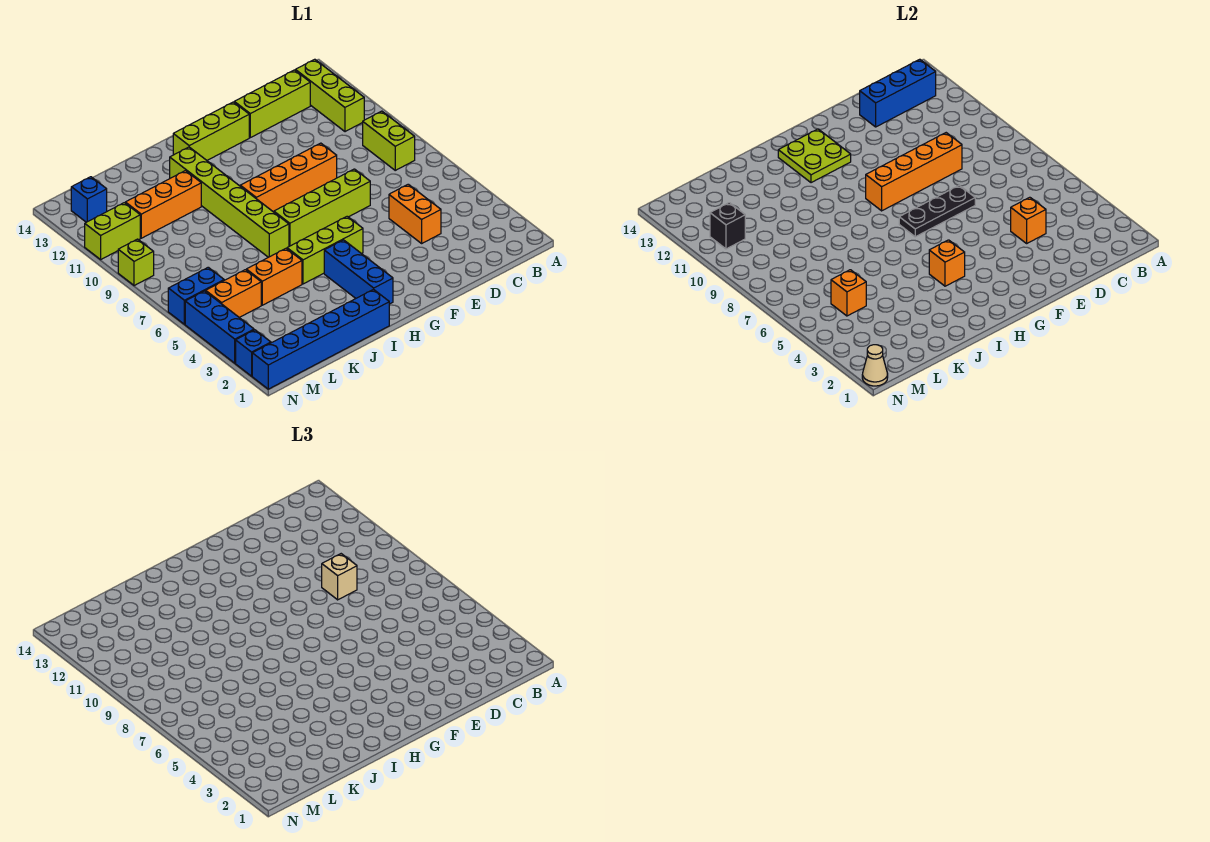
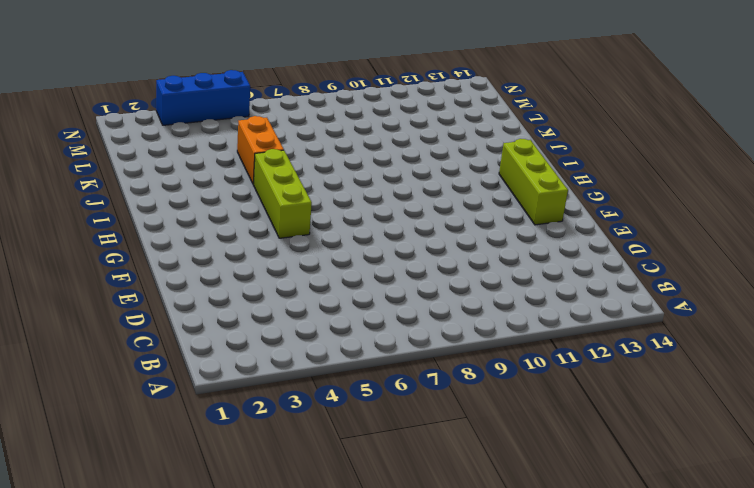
none -> lime 1x2 brick [363,111,415,170]
none -> lime 1x3 brick [295,59,364,132]
none -> lime 1x3 brick [234,70,310,138]
none -> orange 1x2 brick [389,184,441,243]

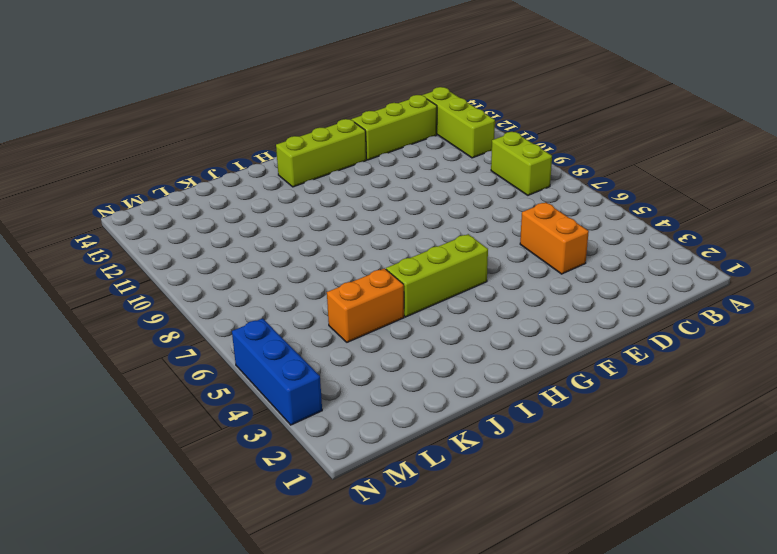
none -> lime 1x4 brick [274,169,370,246]
none -> orange 1x4 brick [240,143,337,212]
none -> blue 1x3 brick [324,240,393,304]
none -> blue 1x6 brick [252,289,389,389]

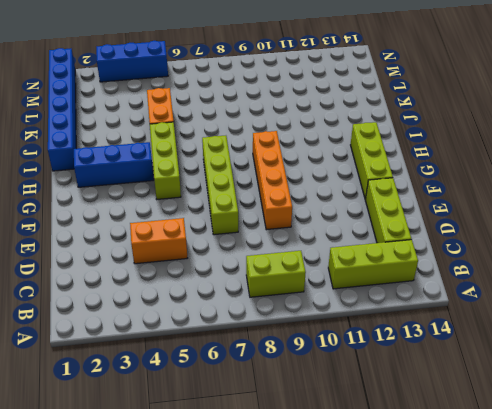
none -> lime 1x6 brick [170,147,289,257]
none -> orange 1x3 brick [125,171,201,238]
none -> orange 1x2 brick [206,270,261,318]
none -> blue 1x2 brick [168,267,224,324]

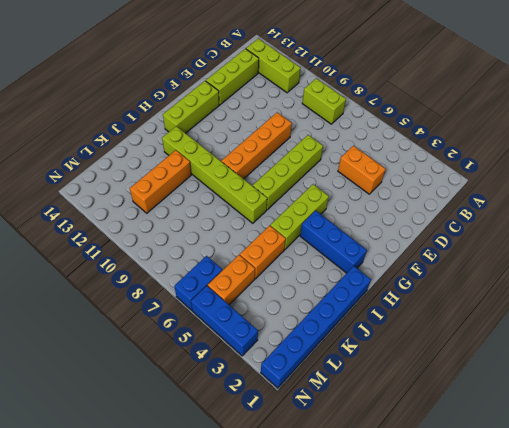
none -> lime 1x2 brick [85,203,140,259]
none -> blue 1x1 brick [71,177,107,222]
none -> blue 1x1 brick [236,330,271,376]
none -> lime 1x1 brick [118,239,154,286]

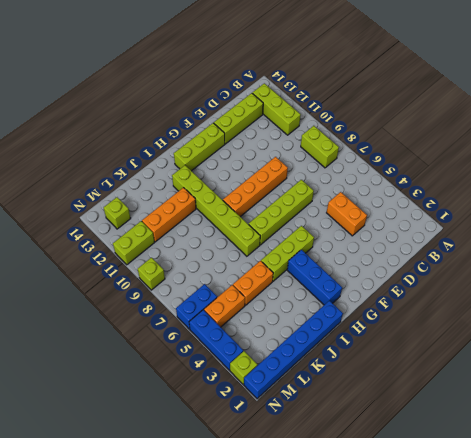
lime 1x1 brick [103,197,131,229] -> blue 1x1 brick [71,177,107,222]
lime 1x1 brick [230,351,257,384] -> blue 1x1 brick [236,330,271,376]
none -> blue 1x3 brick [860,59,936,127]
none -> orange 1x1 brick [1011,197,1046,243]
none -> orange 1x4 brick [866,133,962,211]
none -> black 1x3 plate [899,185,975,237]

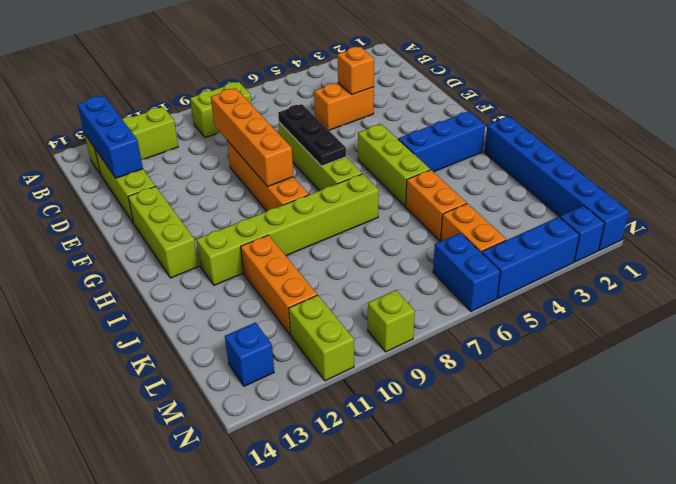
none -> lime 2x2 plate [778,129,851,183]
none -> orange 1x1 brick [929,240,965,286]
none -> orange 1x1 brick [831,270,866,316]
none -> black 1x1 brick [710,203,745,249]

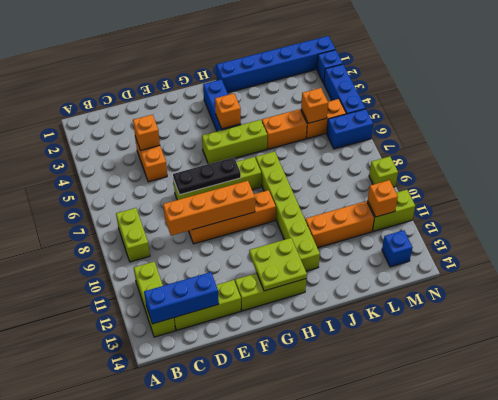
orange 1x1 brick [368,180,398,217] -> black 1x1 brick [710,203,745,249]
none -> tan 1x1 cone [862,345,888,386]
none -> tan 1x1 brick [322,554,357,600]

